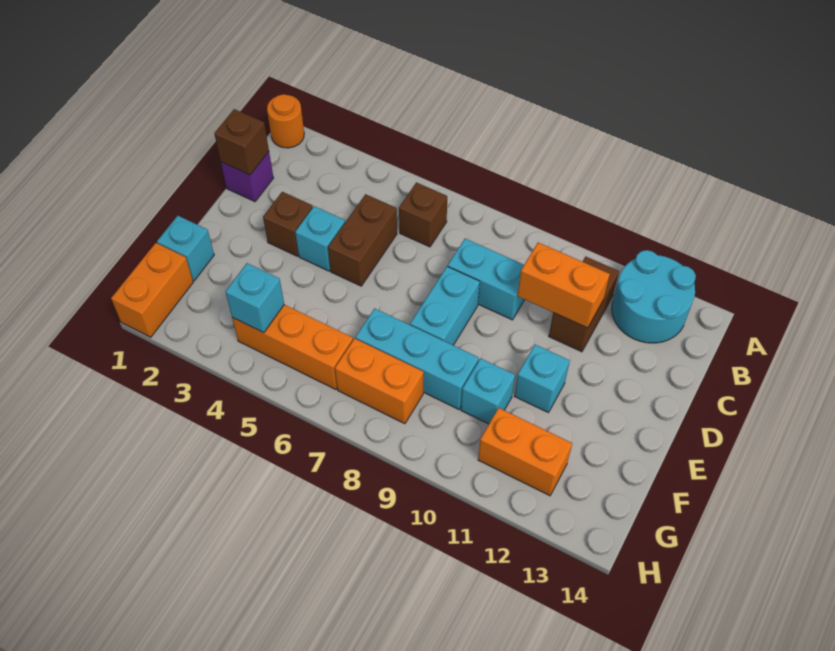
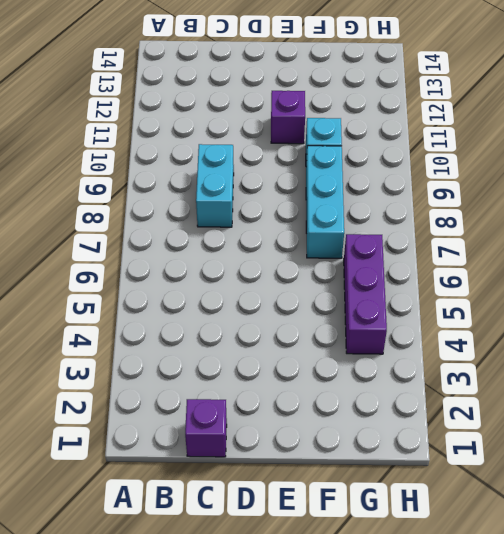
purple 1x1 brick [271,91,305,144] -> cyan 1x1 brick [515,345,570,413]
purple 1x3 brick [344,234,387,354] -> orange 1x3 brick [232,305,353,389]
none -> orange 1x1 round brick [267,94,304,148]
none -> cyan 2x2 round brick [612,250,696,343]
none -> brown 1x1 brick [399,182,447,247]

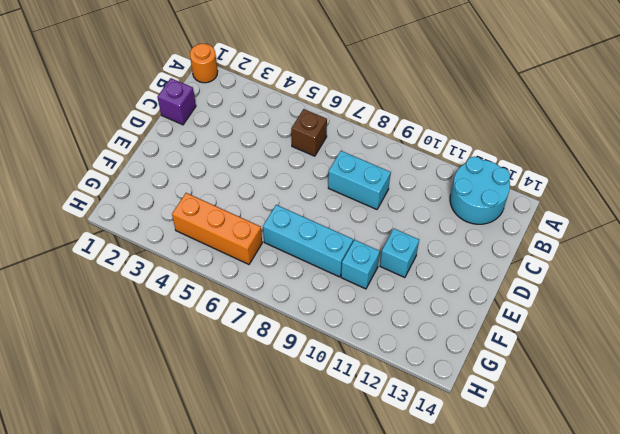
none -> brown 1x2 brick [549,257,619,352]
none -> brown 1x2 brick [328,194,397,286]
none -> brown 1x1 brick [263,192,313,256]

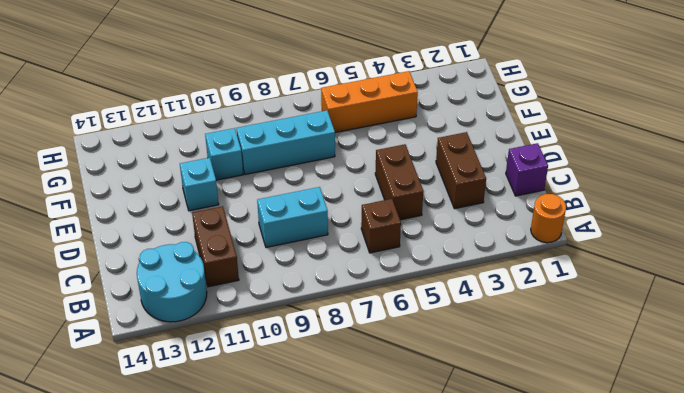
brown 1x2 brick [436,132,486,209] -> brown 1x1 brick [263,192,313,256]
none -> cyan 1x1 brick [295,206,345,271]
none -> cyan 1x2 brick [410,266,480,345]
none -> cyan 1x1 brick [157,216,214,281]

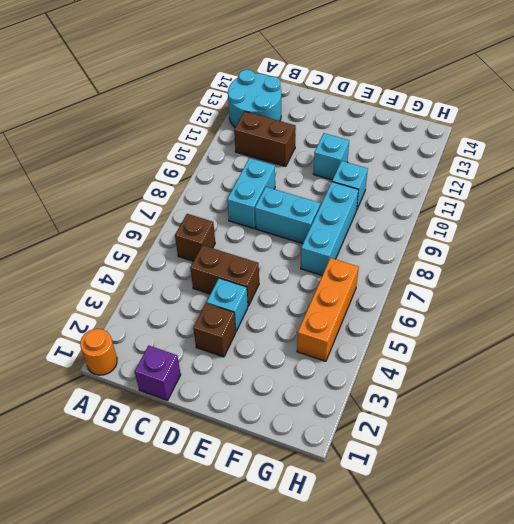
none -> cyan 1x1 brick [157,216,214,281]
none -> orange 1x2 brick [111,243,193,337]
none -> orange 1x2 brick [335,338,424,424]

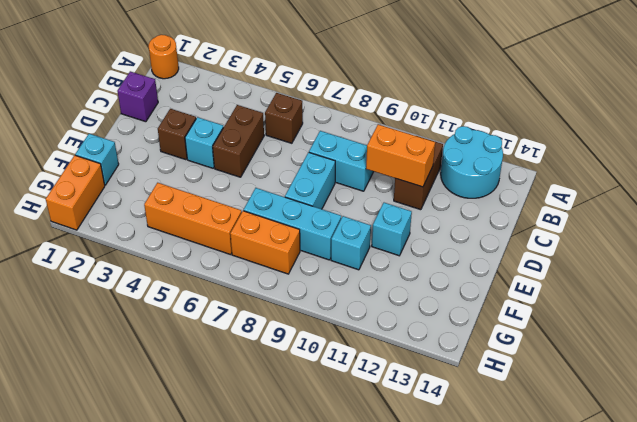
none -> orange 1x2 brick [478,408,572,496]
none -> brown 1x1 brick [214,109,269,175]
none -> cyan 1x1 brick [226,263,284,333]

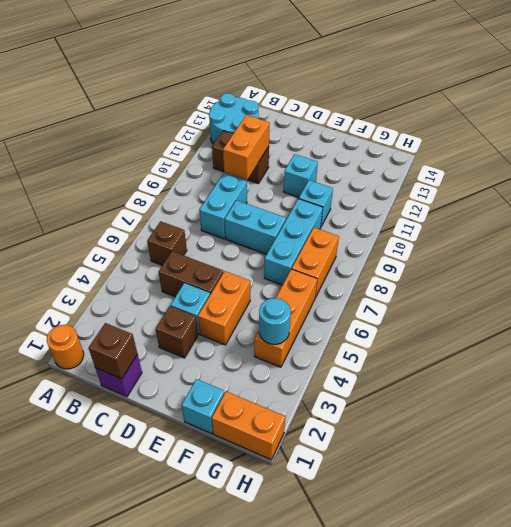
orange 1x2 brick [198,271,250,345] -> orange 1x2 brick moved to [478,408,572,496]
cyan 1x1 round brick [259,298,291,344] -> cyan 1x1 brick [226,263,284,333]

